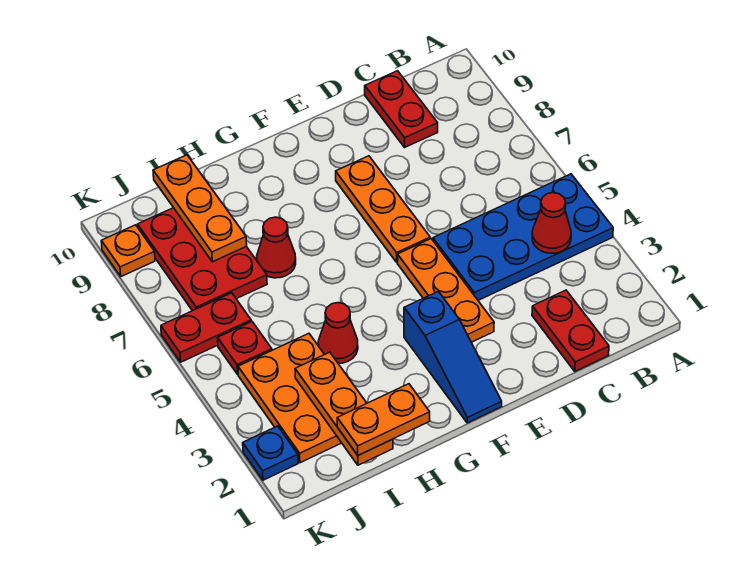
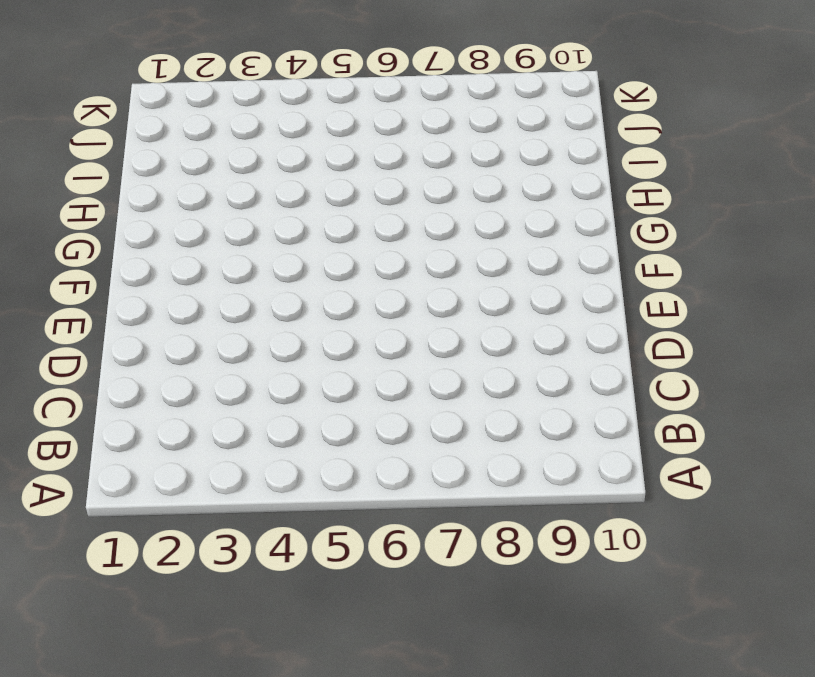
none -> blue 2x4 plate [433,174,613,300]
none -> red 1x2 plate [532,290,609,371]
none -> red 1x2 plate [365,71,438,147]

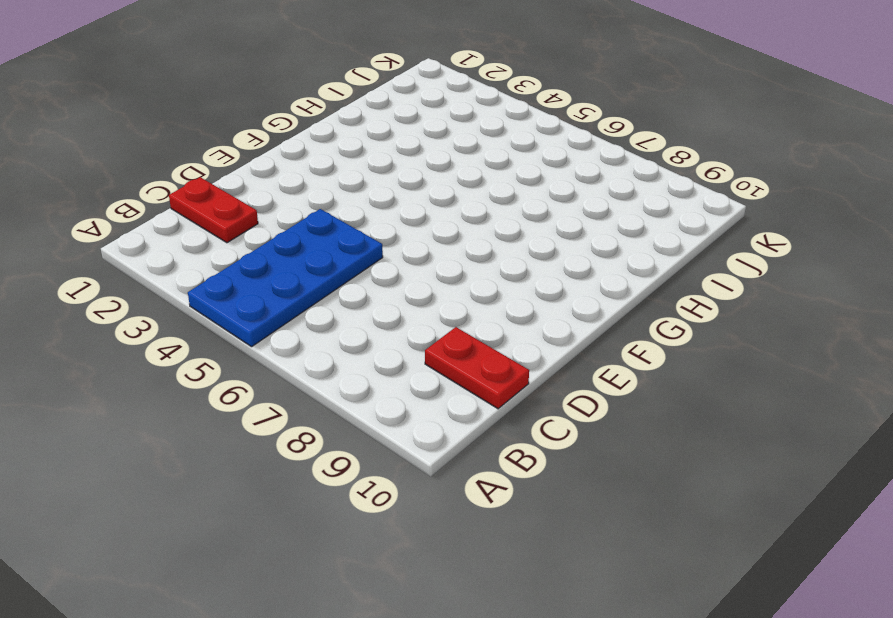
none -> orange 1x3 plate [397,239,494,342]
none -> orange 1x3 plate [336,156,430,262]
none -> blue 1x3 slope [404,291,502,423]

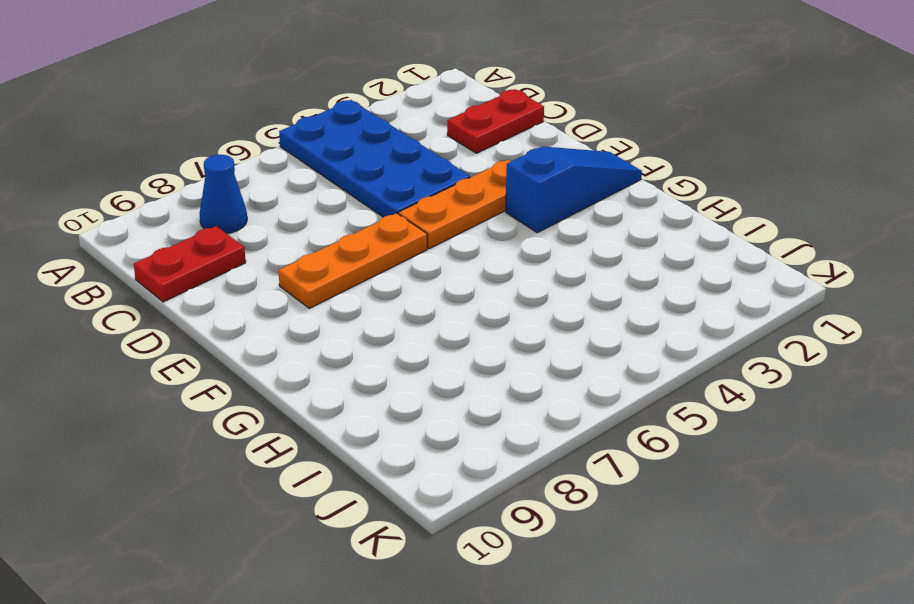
blue 1x1 cone [200,155,247,234] -> none
none -> red 1x1 cone [318,303,358,364]
none -> red 1x1 cone [257,217,296,278]
none -> orange 2x3 plate [238,333,341,463]

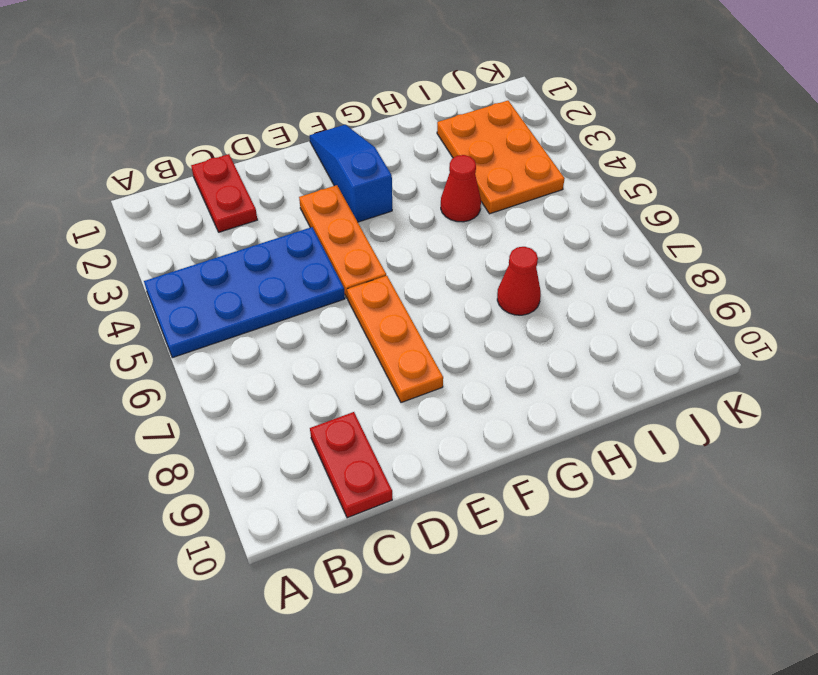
none -> red 2x3 plate [138,208,267,311]
none -> red 1x1 plate [218,321,272,374]
none -> red 1x2 plate [161,293,251,362]

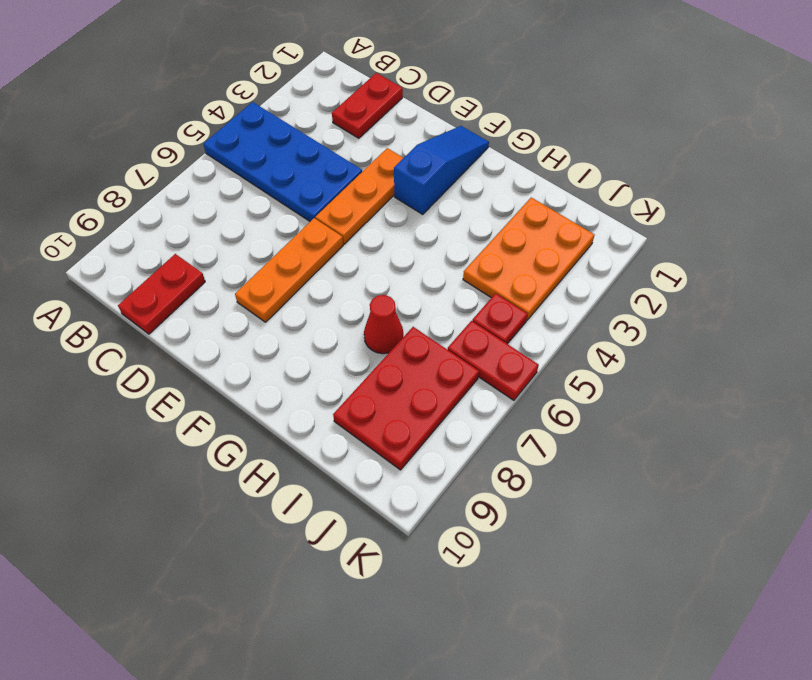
none -> red 1x1 cone [318,303,358,364]
none -> blue 1x1 plate [243,426,298,480]
none -> orange 1x1 plate [101,225,155,276]

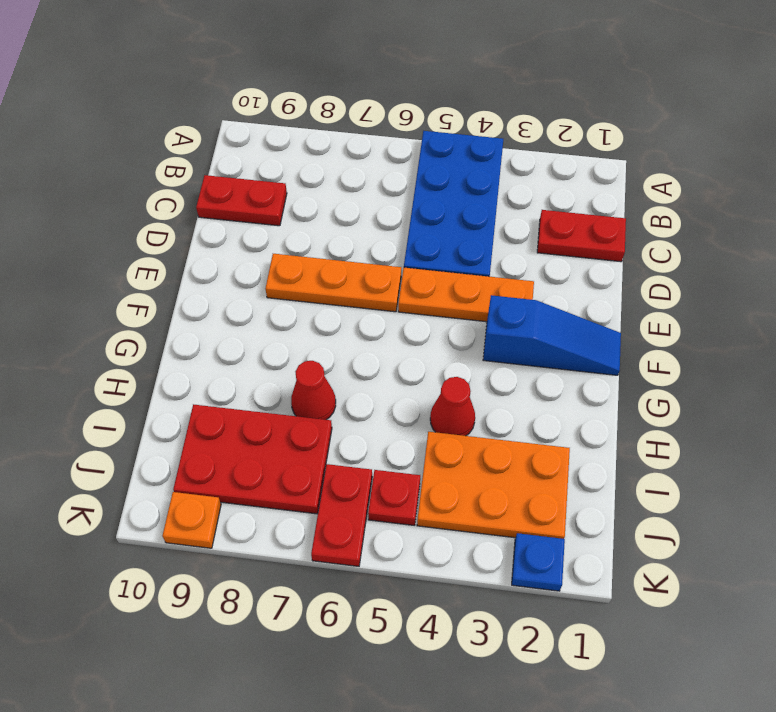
none -> red 1x1 cone [532,193,571,253]
none -> orange 1x3 plate [295,352,393,465]
none -> orange 1x3 plate [153,155,247,262]

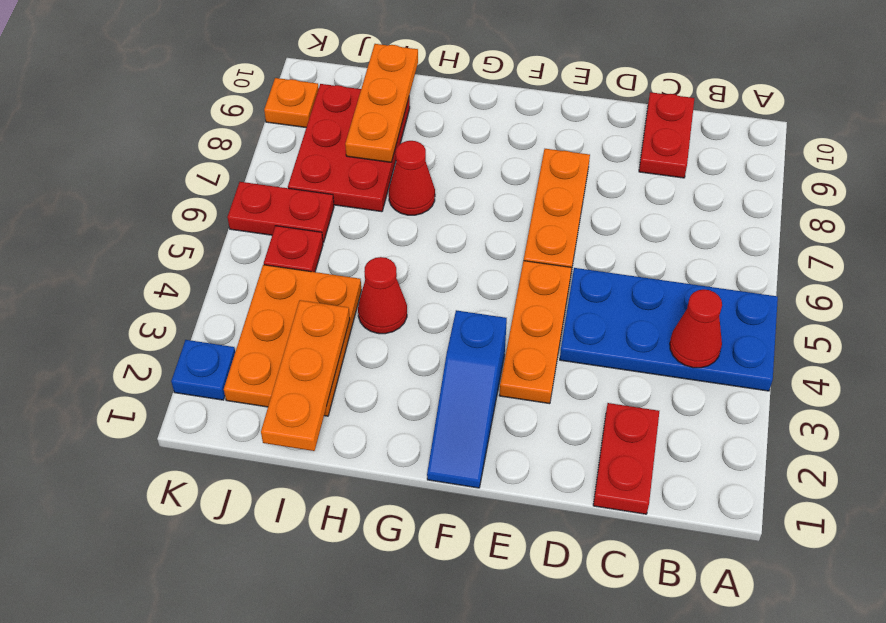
none -> orange 1x2 plate [337,384,430,455]

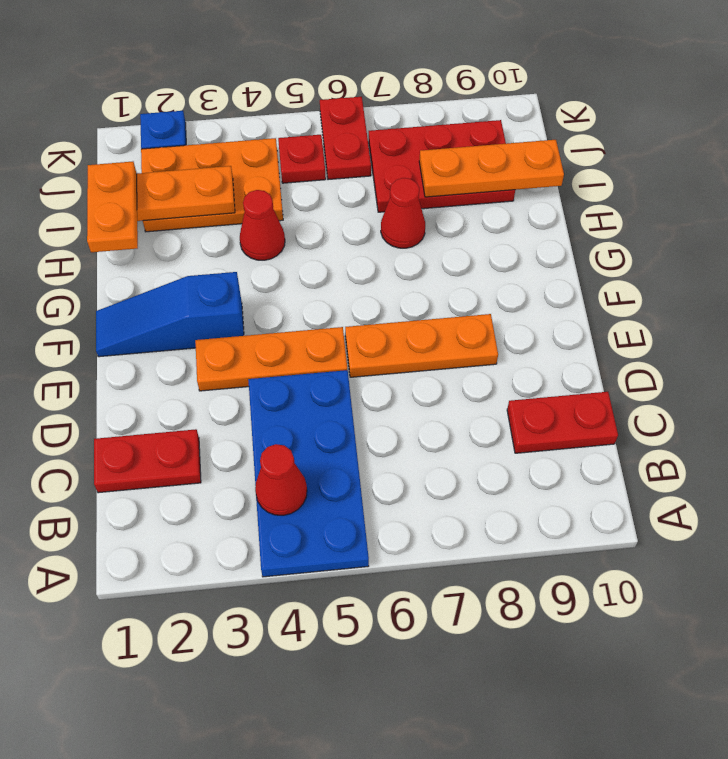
none -> orange 1x1 plate [101,225,155,276]

